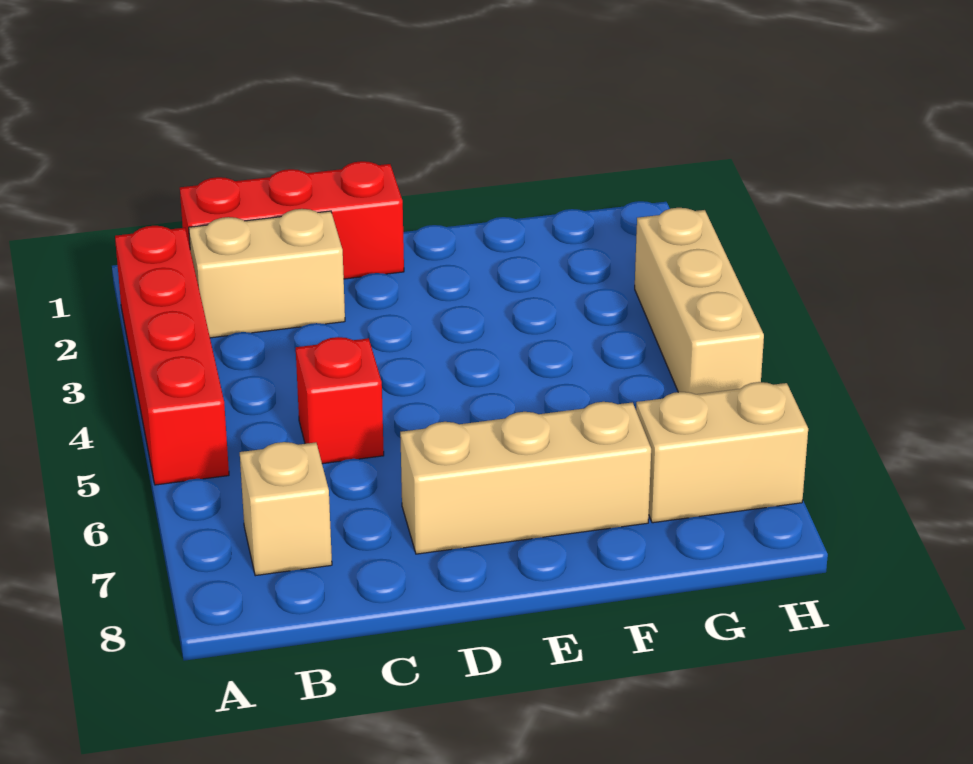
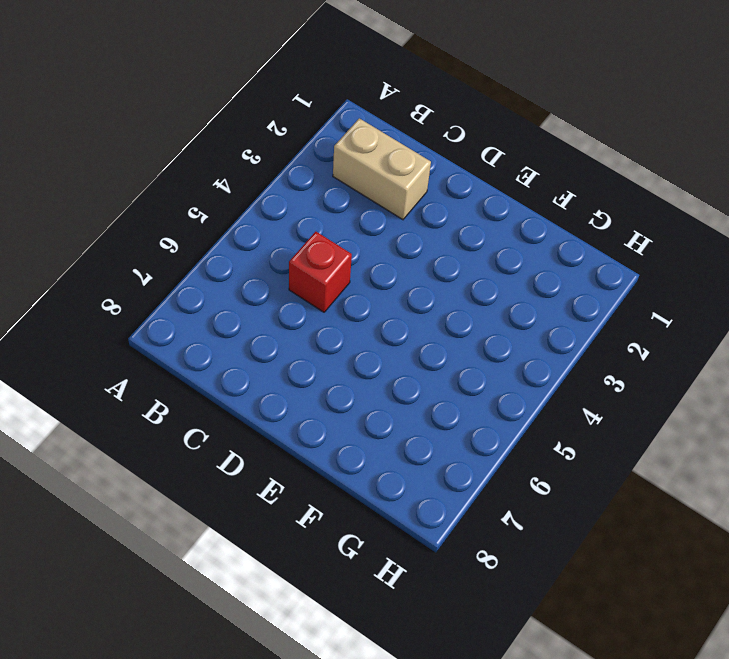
none -> red 1x4 brick [115,226,229,485]
none -> red 1x3 brick [180,161,404,279]

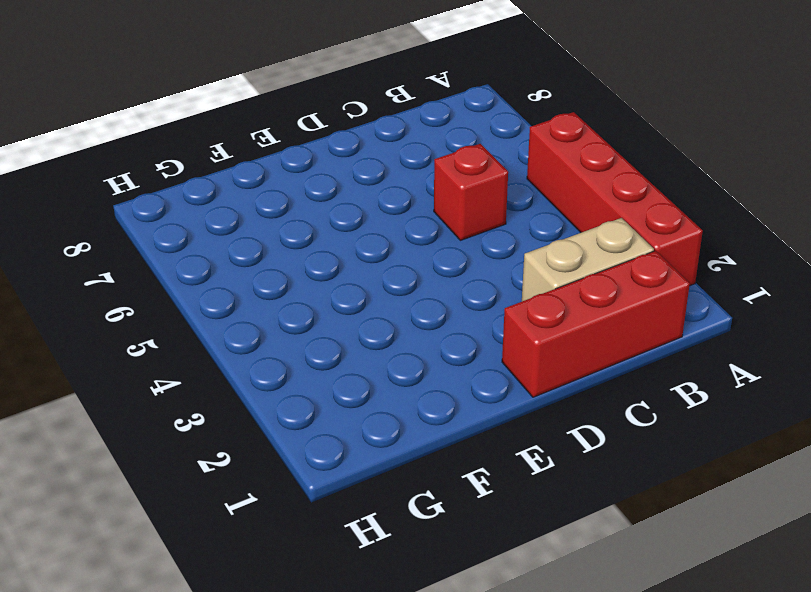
none -> tan 1x1 brick [240,442,332,576]
none -> tan 1x3 brick [400,402,651,554]

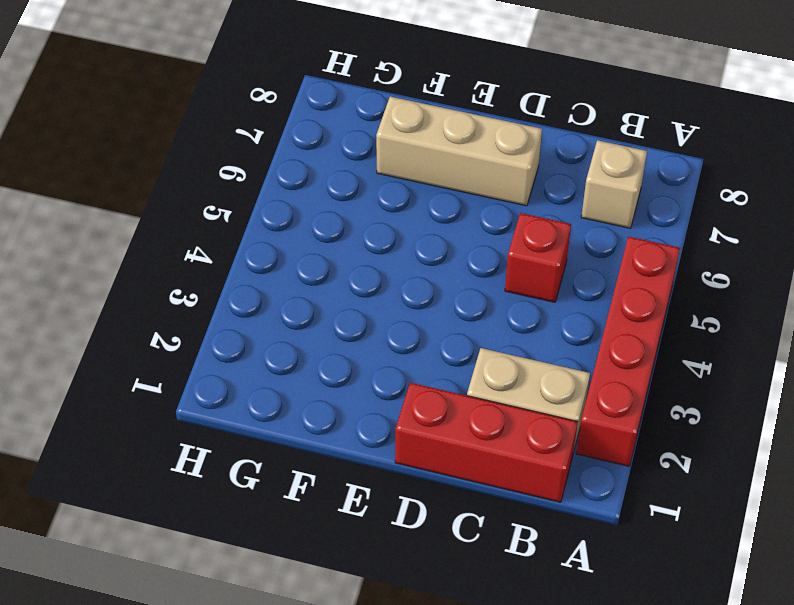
none -> tan 1x2 brick [636,382,808,523]
none -> tan 1x3 brick [635,208,764,394]

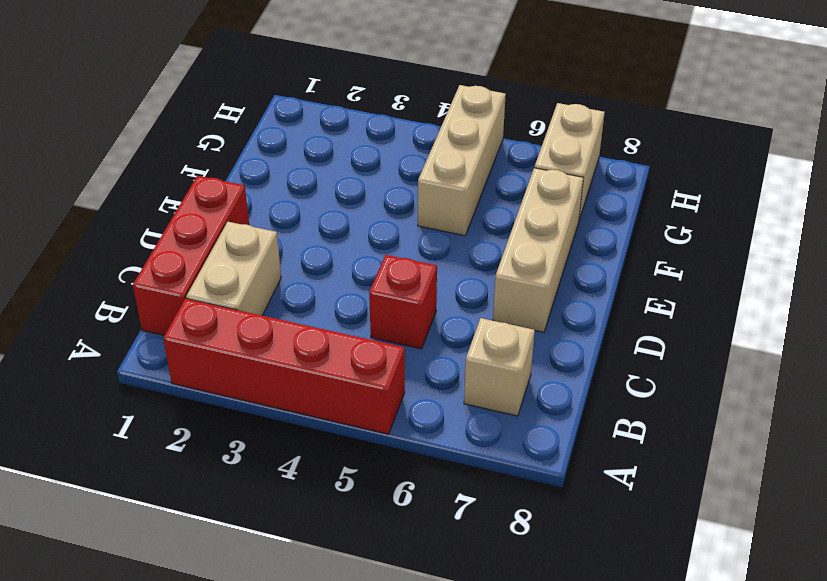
tan 1x3 brick [418,85,506,236] -> tan 1x3 brick turned to [635,208,764,394]

